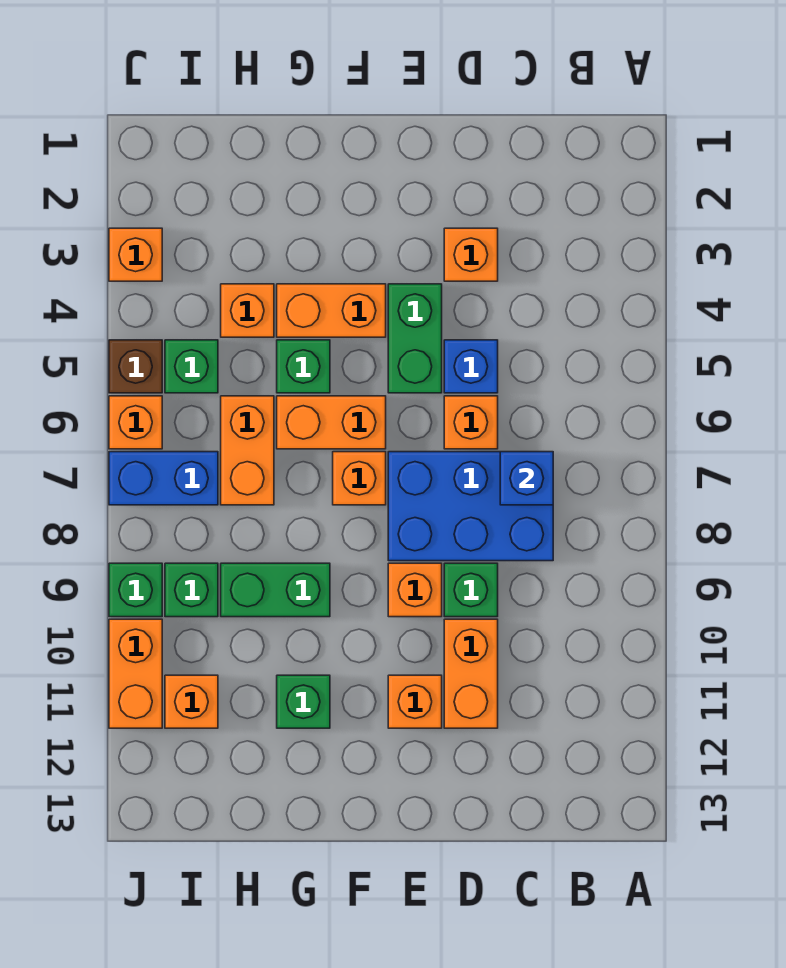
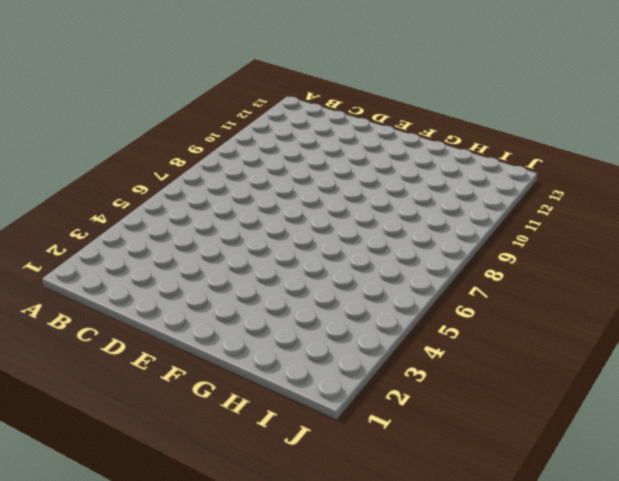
none -> blue 2x3 brick [388,452,553,561]
none -> orange 1x1 brick [444,228,498,281]
none -> blue 1x1 brick [444,340,498,393]

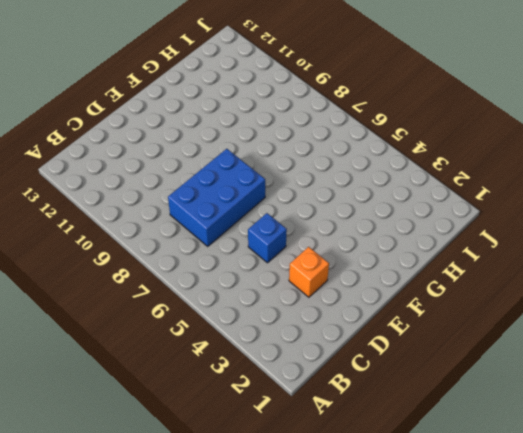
none -> orange 1x1 brick [444,396,498,449]
none -> green 1x1 brick [444,563,498,617]
none -> orange 1x2 brick [444,619,498,728]

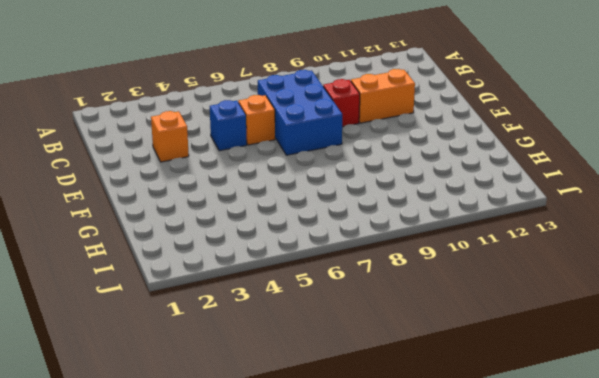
red 1x1 brick [323,79,360,127] -> green 1x1 brick [444,563,498,617]
none -> green 1x2 brick [388,284,442,393]
none -> orange 1x1 brick [388,563,442,617]
none -> orange 1x1 brick [388,675,442,728]

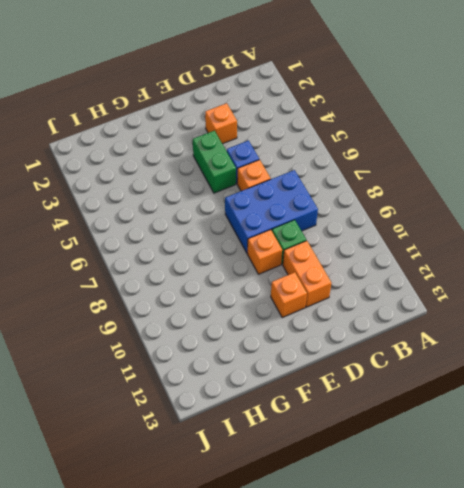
none -> orange 1x2 brick [277,284,386,337]
none -> orange 1x2 brick [277,396,386,449]
none -> orange 1x1 brick [333,452,386,505]

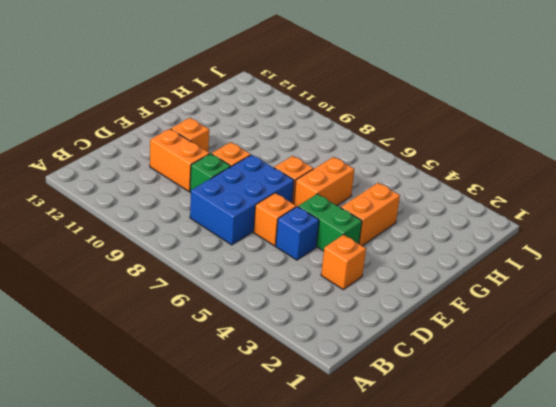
none -> green 1x1 brick [277,340,330,393]
none -> green 1x2 brick [221,563,330,617]
none -> green 1x1 brick [277,675,330,728]

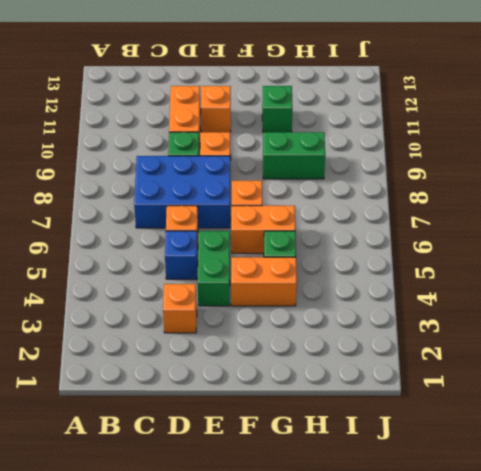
none -> orange 1x1 brick [221,284,274,337]
none -> orange 1x2 brick [221,396,274,505]
none -> green 1x1 brick [165,340,218,393]

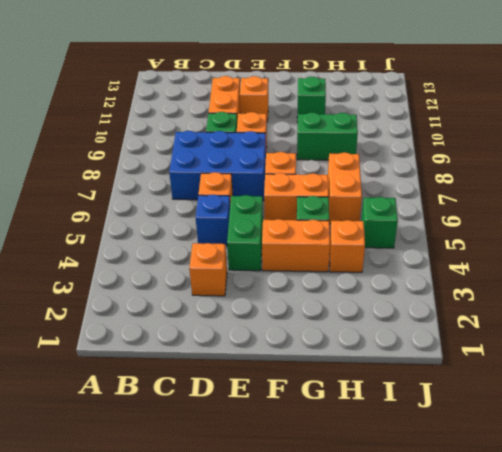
none -> blue 1x2 brick [109,452,218,505]
none -> green 1x1 brick [165,563,218,617]
none -> orange 1x1 brick [165,675,218,728]

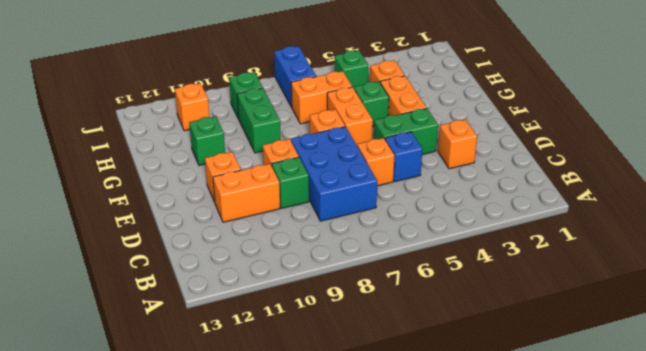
none -> orange 1x1 brick [109,228,162,281]
none -> brown 1x1 brick [109,340,162,393]
none -> orange 1x1 brick [109,396,162,449]

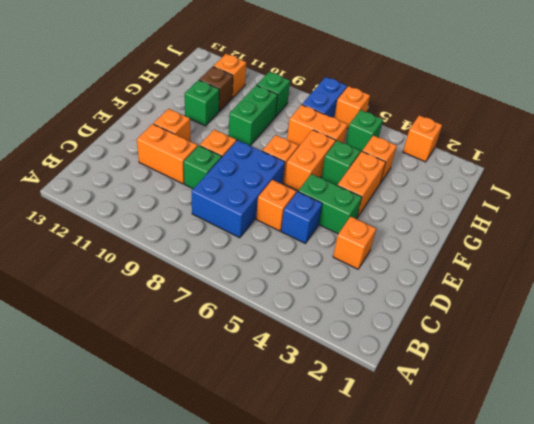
brown 1x1 brick [199,67,233,112] -> brown 1x1 brick moved to [109,340,162,393]
none -> green 1x1 brick [109,563,162,617]
none -> orange 1x2 brick [109,619,162,728]
none -> blue 1x1 brick [500,452,553,505]

